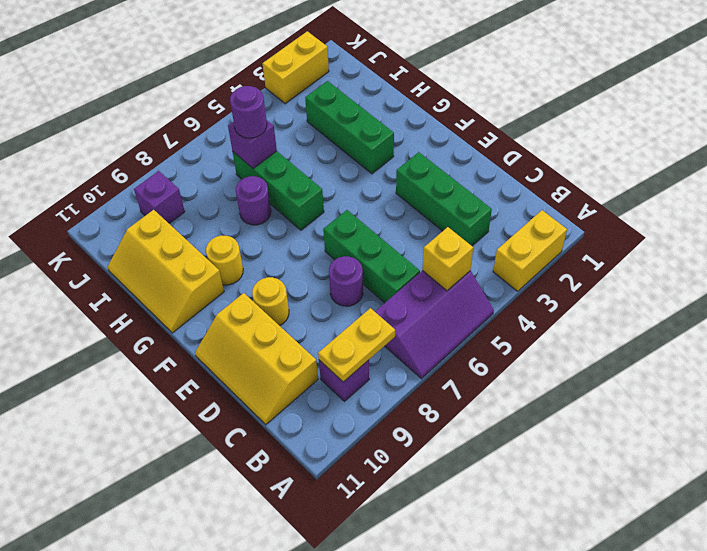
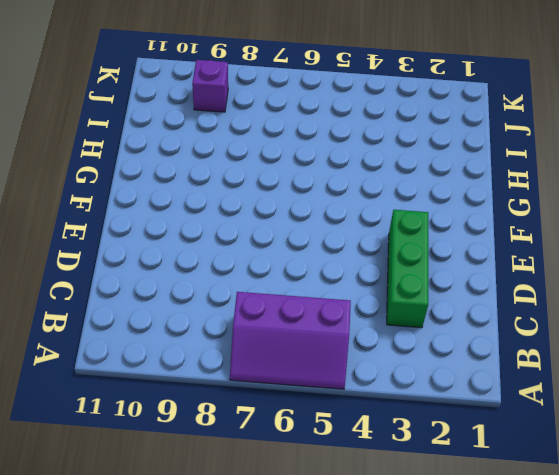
none -> yellow 1x2 brick [493,210,567,291]
none -> purple 1x1 brick [319,360,369,401]
none -> green 1x3 brick [323,210,420,303]

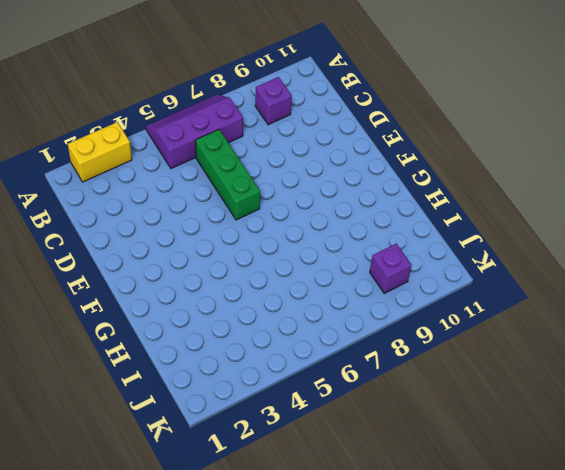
none -> green 1x3 brick [396,152,492,246]
none -> yellow 2x3 slope [195,293,318,425]
none -> purple 1x1 round brick [329,256,363,306]

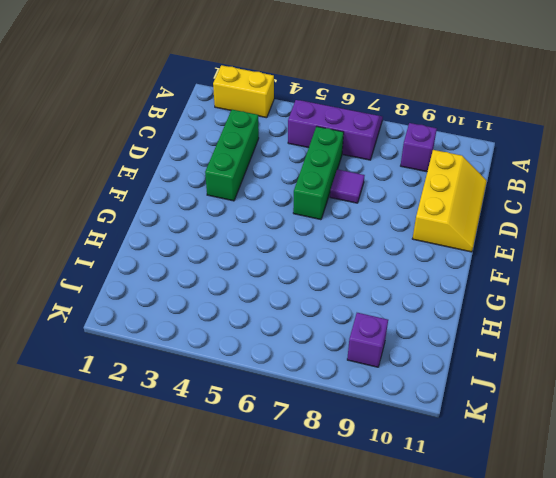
purple 1x1 tile [330,169,365,203] -> purple 1x1 round brick [329,256,363,306]
none -> yellow 1x1 round brick [252,277,289,326]
none -> green 1x3 brick [305,81,394,174]
none -> green 1x3 brick [233,151,324,230]

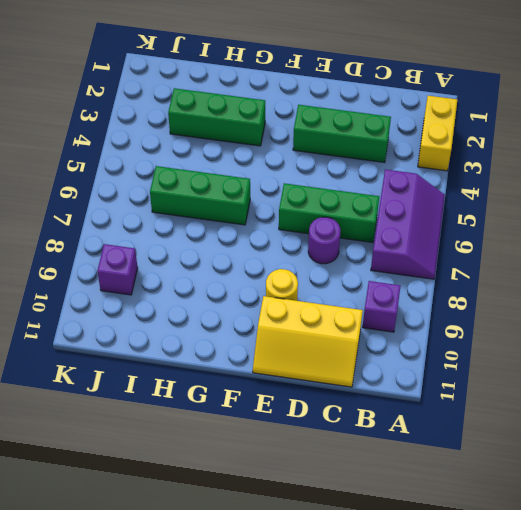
none -> yellow 1x1 round brick [206,235,243,285]
none -> yellow 2x3 slope [108,210,224,333]
none -> purple 1x1 round brick [236,176,271,225]

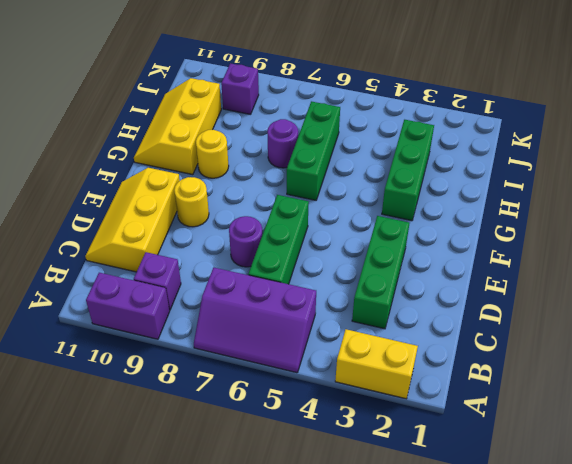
purple 1x2 brick [86,273,170,339] -> none
none -> yellow 1x2 brick [263,31,329,104]
none -> yellow 1x1 brick [422,227,473,291]
none -> yellow 1x2 plate [318,308,395,382]

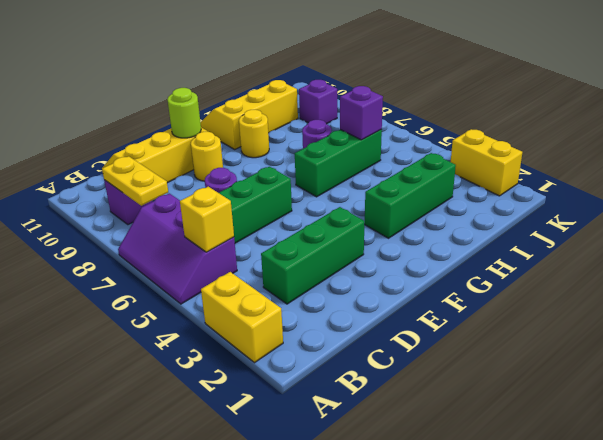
lime 1x1 round brick [167,88,201,138] -> none
none -> purple 1x1 round brick [230,86,267,138]

